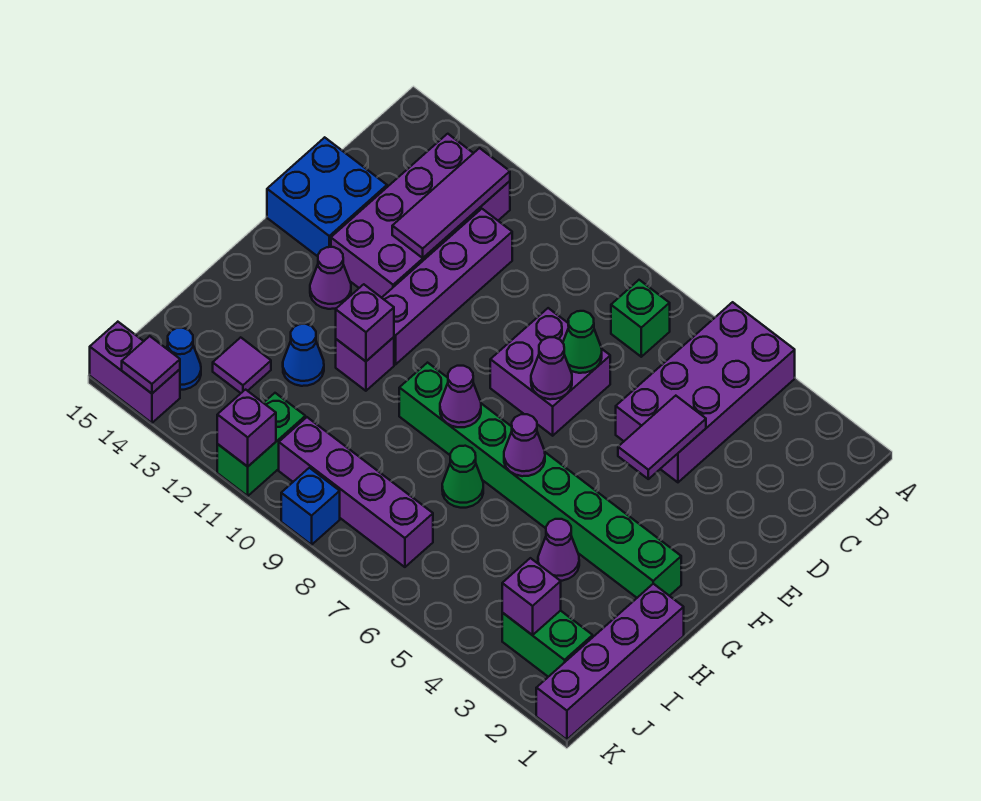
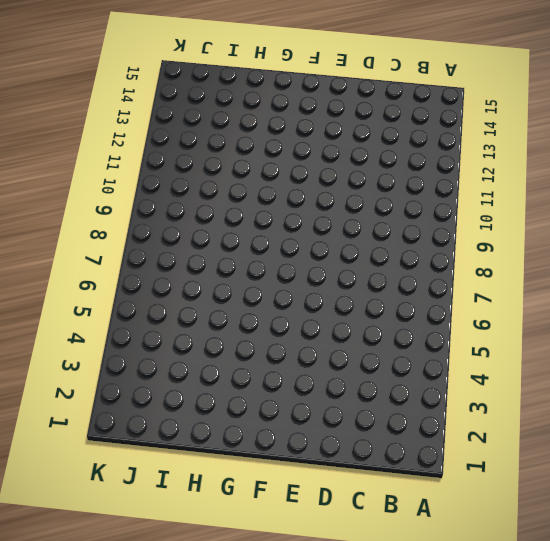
none -> purple 2x4 brick [616,302,795,482]
none -> green 1x1 brick [611,280,670,357]
none -> purple 2x4 brick [331,134,510,298]
none -> purple 1x4 brick [382,209,512,365]

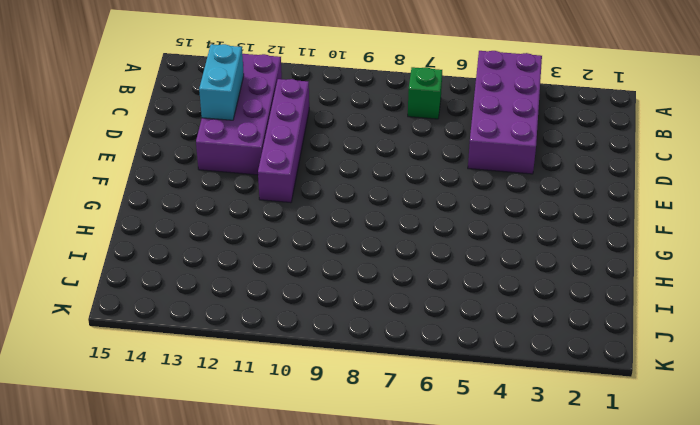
cyan 1x2 brick [199,44,244,120] -> none
none -> purple 2x2 brick [490,308,610,436]
none -> blue 2x2 brick [267,137,387,256]
none -> purple 1x1 cone [310,247,351,309]
none -> green 1x8 brick [399,363,681,598]

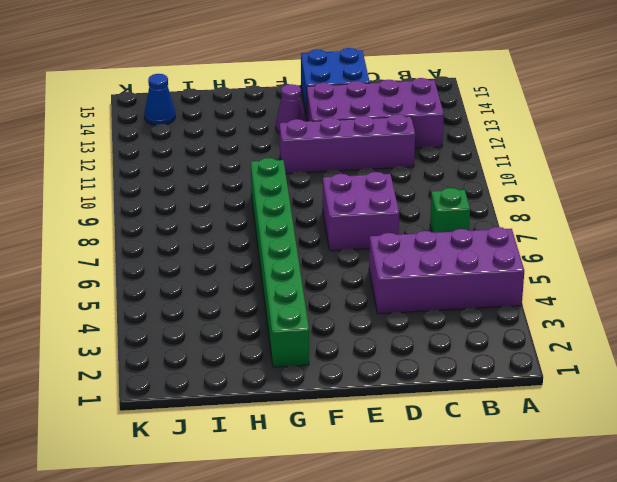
none -> purple 1x1 brick [336,337,394,391]
none -> purple 1x4 brick [536,584,684,740]
none -> purple 1x1 cone [538,519,579,581]
none -> green 1x1 cone [442,446,483,508]

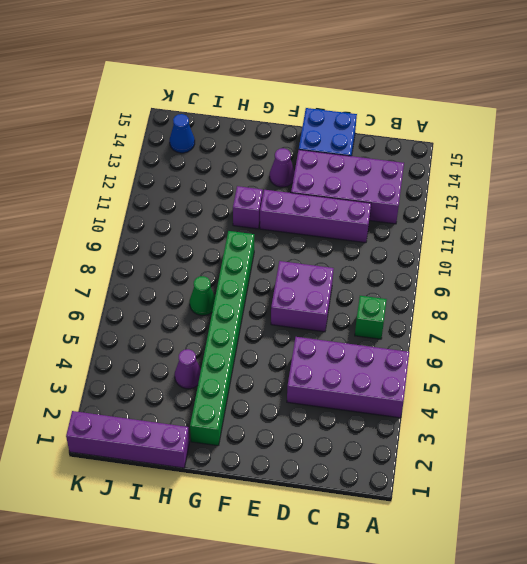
none -> blue 1x1 cone [283,324,324,386]
none -> purple 1x1 tile [213,337,271,393]
none -> green 1x2 brick [502,611,593,677]
none -> purple 1x4 brick [279,417,433,567]

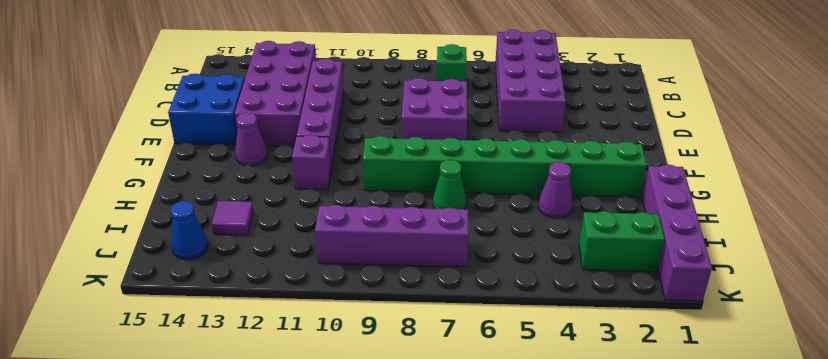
none -> blue 1x1 cone [283,324,324,386]
none -> green 1x2 brick [217,393,305,496]
none -> blue 1x1 brick [281,468,340,545]
none -> purple 1x2 brick [90,322,180,423]

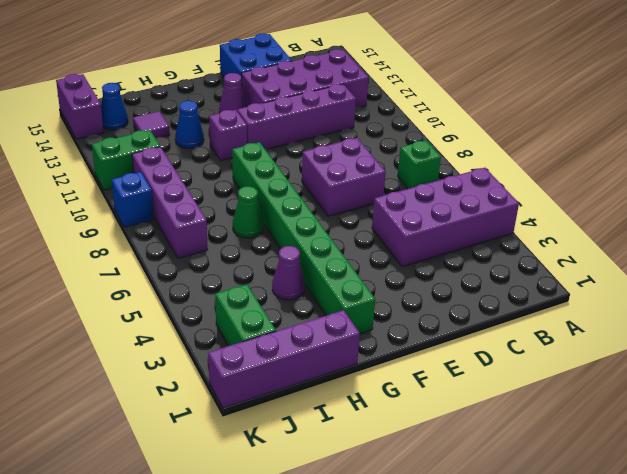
none -> purple 1x3 tile [392,148,510,258]
none -> purple 1x2 tile [618,396,706,479]
none -> green 1x1 cone [563,311,602,373]
none -> purple 1x1 cone [531,337,572,399]

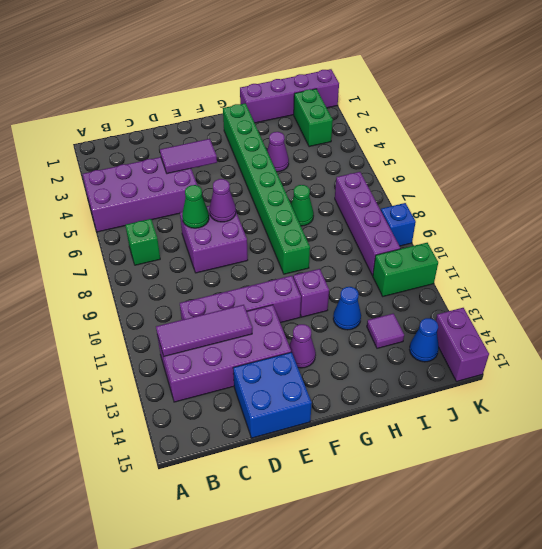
none -> purple 1x1 cone [504,414,545,476]
none -> purple 1x1 cone [440,366,481,427]
none -> purple 1x1 brick [336,284,394,361]
none -> purple 1x1 brick [502,558,561,635]

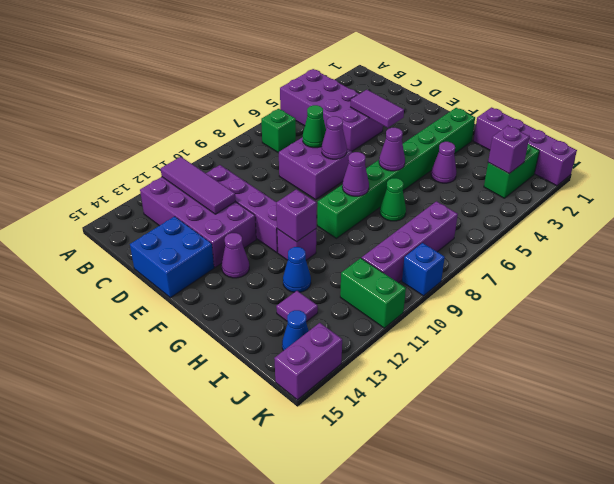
none -> purple 1x1 brick [217,390,276,467]
none -> purple 1x1 tile [122,336,180,393]

